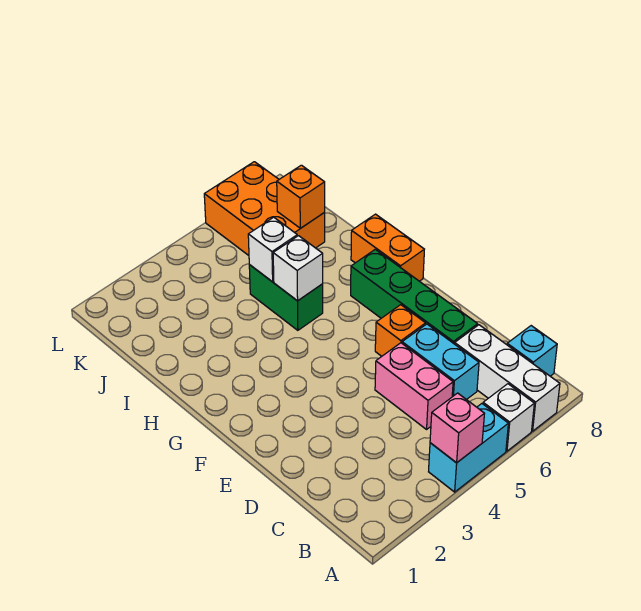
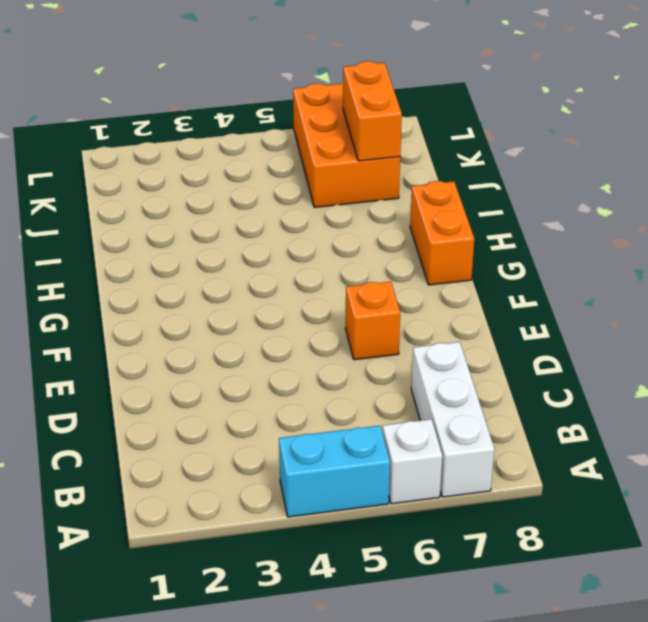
orange 1x2 brick [343,61,402,161] -> orange 1x1 brick [277,165,325,228]
none -> cyan 1x1 brick [507,326,557,376]
none -> pink 1x2 brick [375,343,453,429]
none -> cyan 1x2 brick [402,324,479,400]

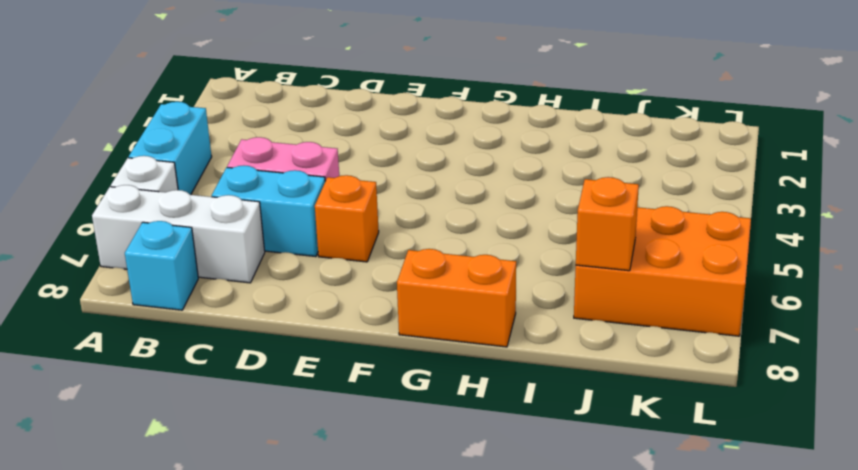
none -> green 1x4 brick [351,249,478,344]
none -> green 1x2 brick [249,265,323,330]
none -> pink 1x1 brick [430,393,484,463]

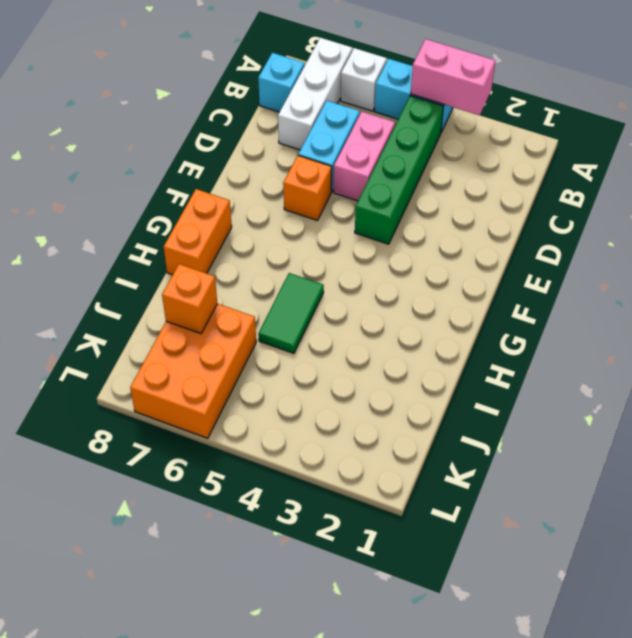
pink 1x2 brick [411,39,495,115] -> pink 1x1 brick [430,393,484,463]
green 1x4 brick [355,96,443,244] -> green 1x4 brick moved to [351,249,478,344]
green 1x2 tile [258,273,324,353] -> green 1x2 brick [249,265,323,330]
none -> white 1x1 brick [273,236,323,301]
none -> white 1x1 brick [248,217,297,282]

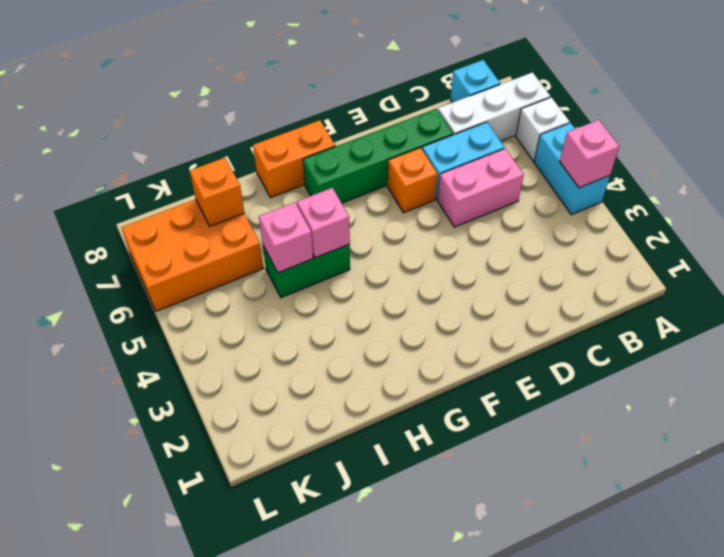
pink 1x1 brick [297,188,350,258] -> white 1x1 brick [273,236,323,301]
pink 1x1 brick [259,202,313,273] -> white 1x1 brick [248,217,297,282]

